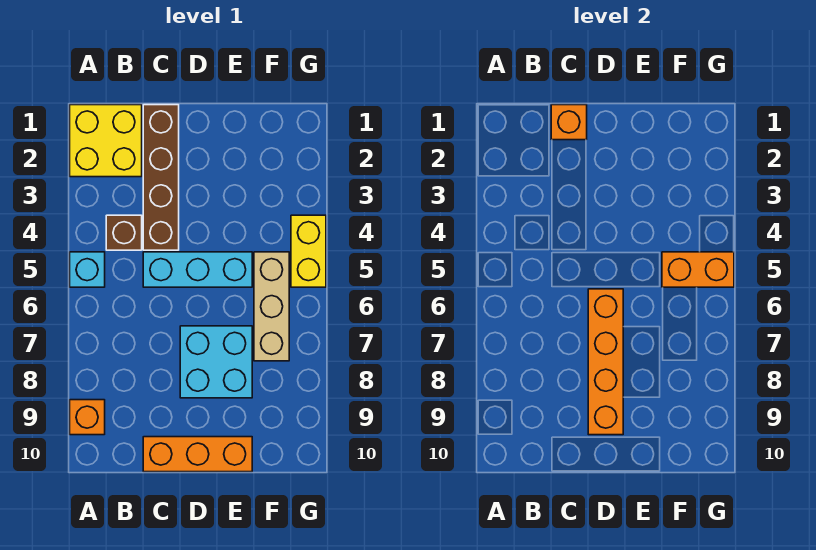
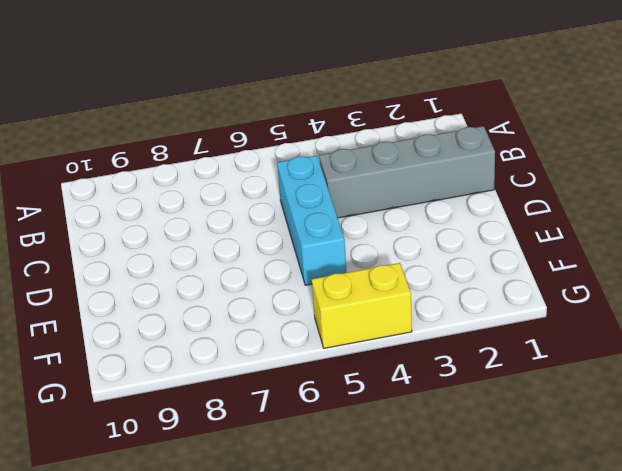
grey 1x4 brick [319,126,495,218] -> brown 1x4 brick [143,105,179,250]
none -> yellow 2x2 brick [70,105,142,177]
none -> cyan 1x1 brick [70,252,105,287]
none -> orange 1x1 brick [70,400,105,435]

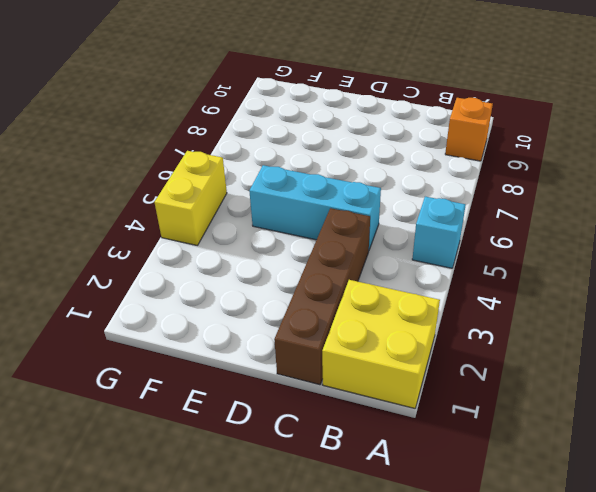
none -> brown 1x1 brick [106,215,142,250]
none -> orange 1x3 brick [143,437,252,472]
none -> cyan 2x2 brick [180,326,252,398]

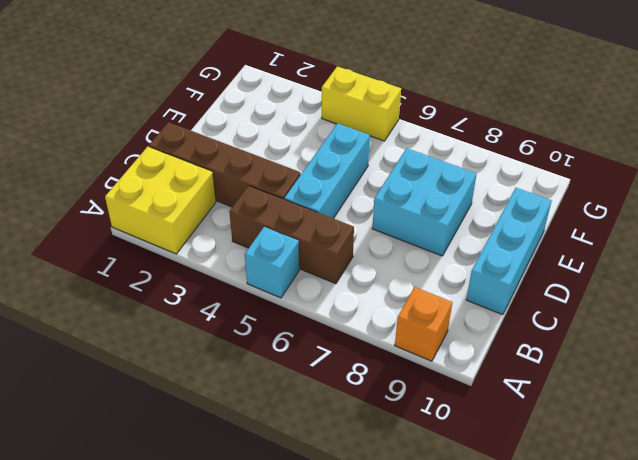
brown 1x3 brick [229,186,354,284] -> brown 1x1 brick [106,215,142,250]
cyan 1x3 brick [466,188,552,315] -> orange 1x3 brick [143,437,252,472]
none -> tan 1x3 brick [254,252,289,361]
none -> orange 1x1 brick [551,105,587,140]
none -> orange 1x4 brick [588,289,623,435]

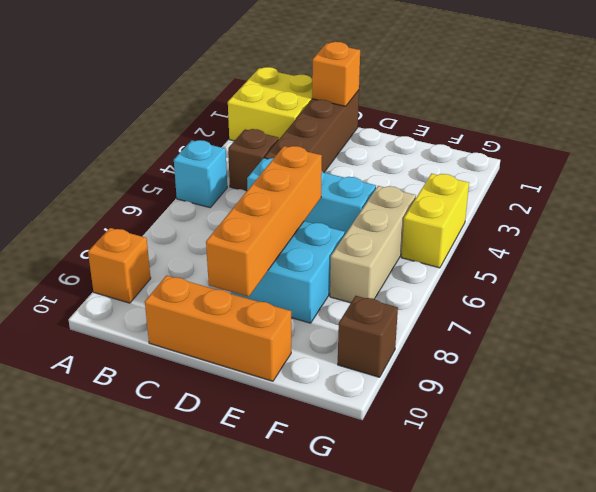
brown 1x1 brick [338,296,398,377] -> none
none -> orange 1x2 brick [662,252,734,287]

